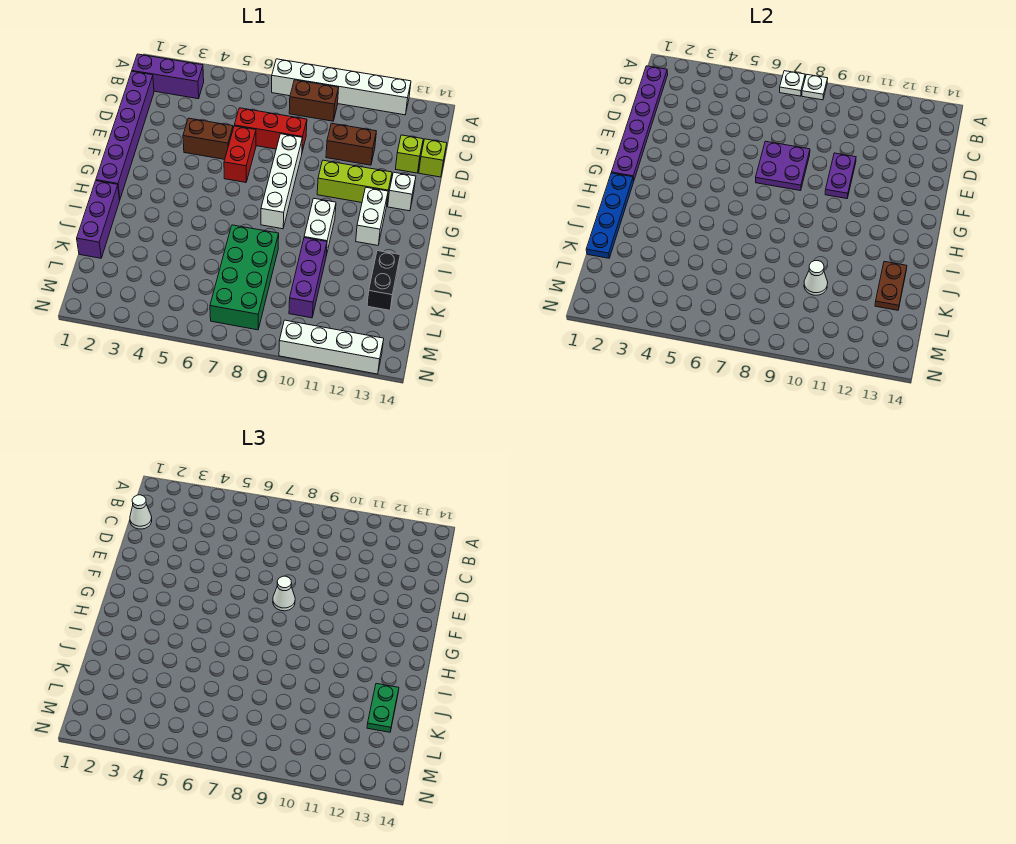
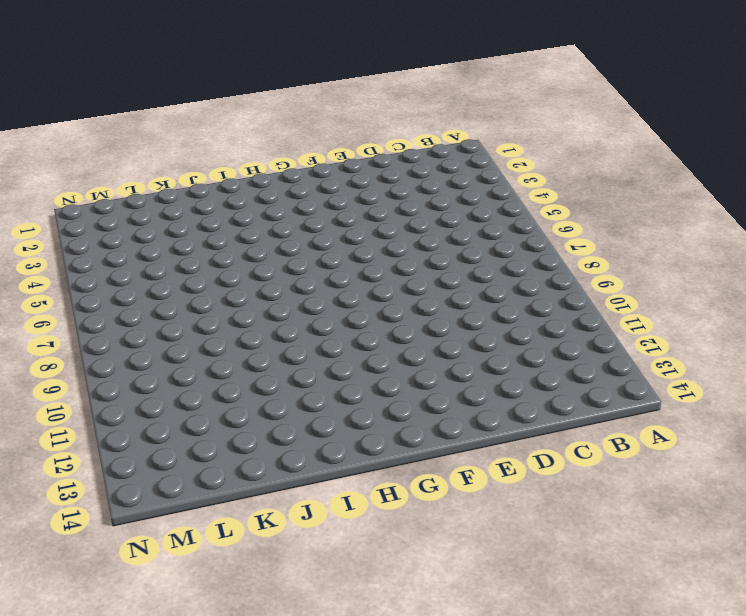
none -> white 1x6 brick [272,59,411,115]
none -> purple 1x3 brick [132,54,204,99]
none -> brown 1x2 brick [289,80,339,121]
none -> purple 1x6 brick [96,71,154,200]

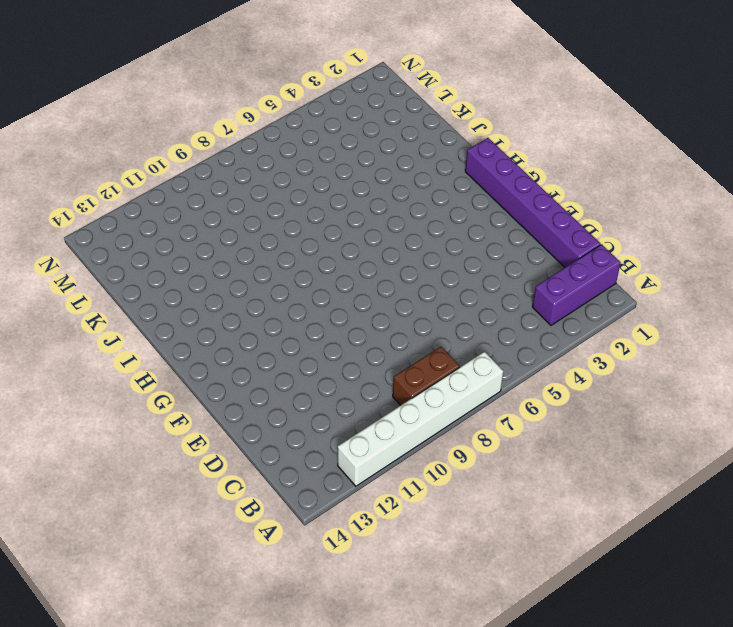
none -> red 1x3 brick [234,108,307,151]
none -> brown 1x2 brick [326,123,376,165]
none -> lime 1x1 brick [396,135,423,173]
none -> lime 1x1 brick [419,139,447,177]

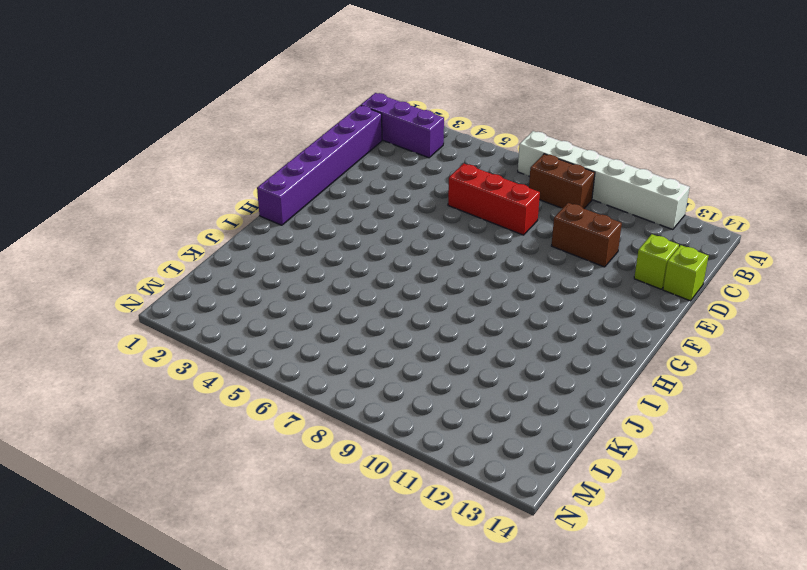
none -> brown 1x2 brick [183,118,233,159]
none -> red 1x2 brick [224,126,256,182]
none -> white 1x4 brick [261,134,302,229]
none -> lime 1x3 brick [317,160,392,203]

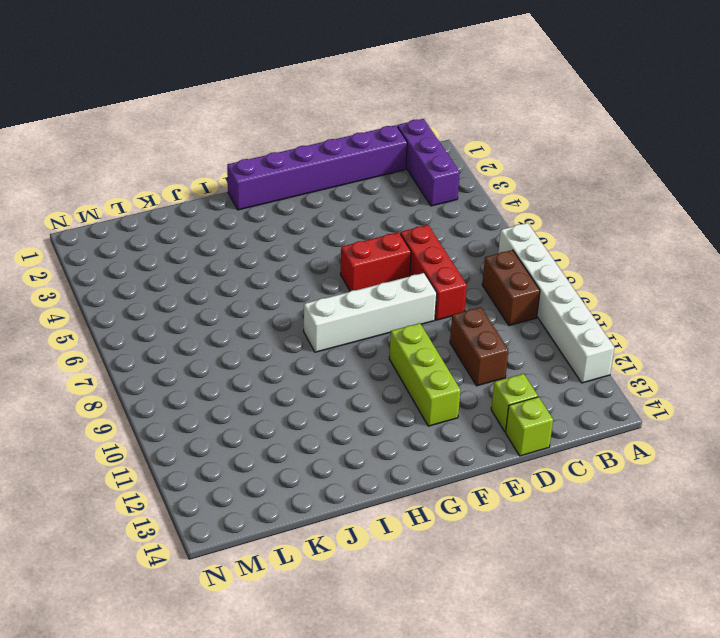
none -> brown 1x2 brick [183,118,233,159]
none -> white 1x1 brick [388,172,416,211]
none -> white 1x2 brick [356,187,388,245]
none -> white 1x2 brick [304,199,336,256]

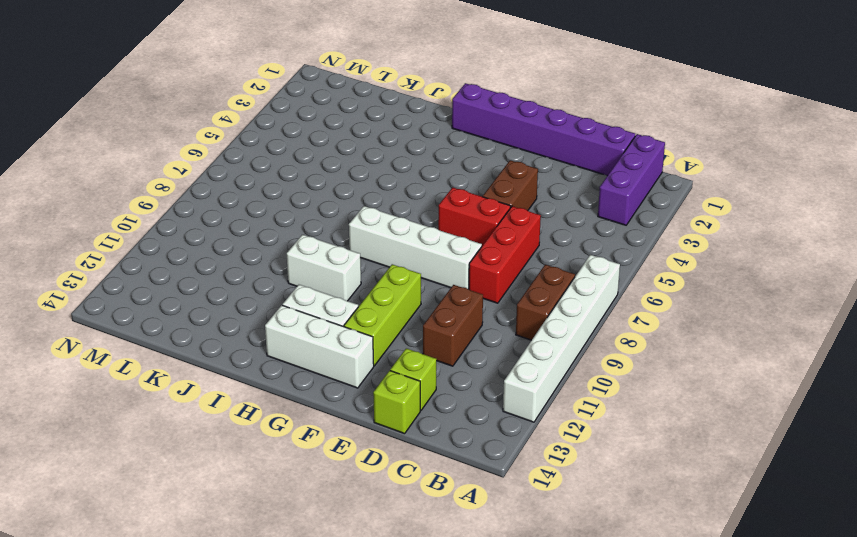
white 1x3 brick [265,305,374,388] -> white 1x1 brick [388,172,416,211]
none -> purple 1x3 brick [77,181,120,258]
none -> green 2x4 brick [210,225,279,330]
none -> purple 1x3 brick [289,238,327,318]
none -> black 1x2 brick [367,251,400,310]

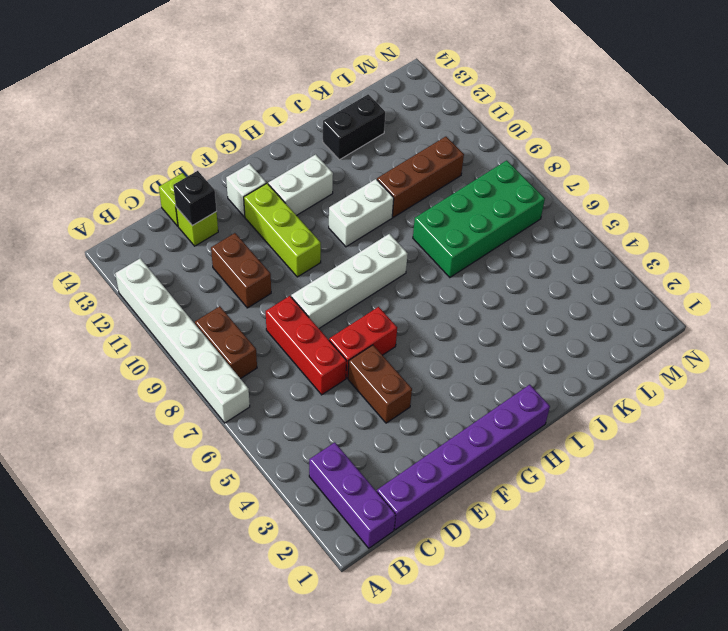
black 1x1 brick [173,171,216,226] -> none
brown 1x3 brick [377,137,464,217] -> purple 1x3 brick [289,238,327,318]
none -> purple 1x3 brick [77,181,120,258]
none -> white 1x4 brick [279,320,384,374]
none -> white 1x1 plate [780,71,805,96]
none -> white 1x1 plate [802,75,828,100]

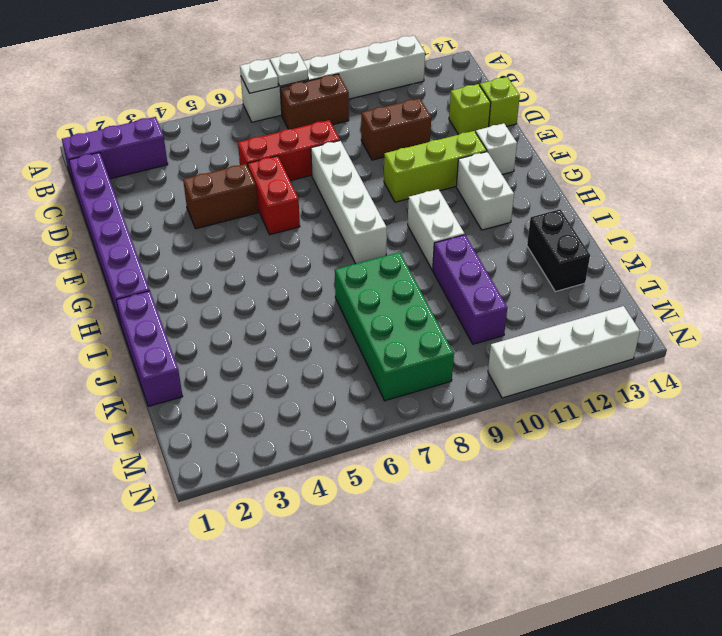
none -> purple 1x6 plate [611,66,668,181]
none -> purple 2x2 plate [756,141,810,191]
none -> purple 1x2 plate [825,153,856,199]
none -> blue 1x4 plate [586,173,634,258]

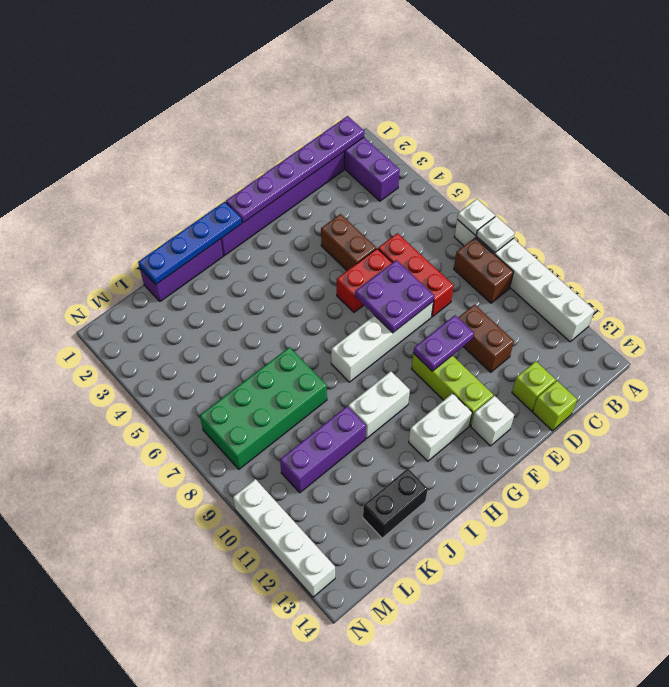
none -> brown 1x2 plate [875,262,907,310]
none -> white 1x1 cone [804,261,828,295]
none -> white 1x1 cone [130,495,152,529]
none -> white 1x1 cone [273,576,295,611]

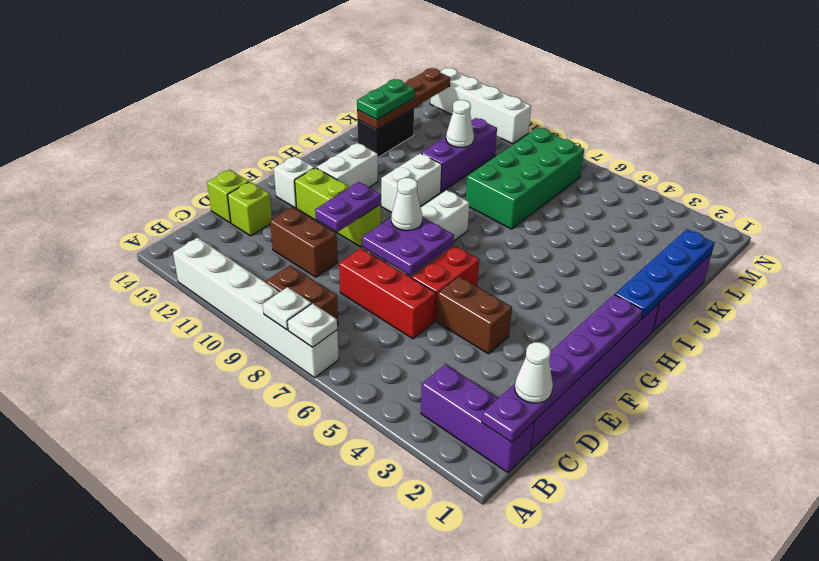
brown 1x4 plate [357,68,450,129] -> brown 1x2 plate [875,262,907,310]

